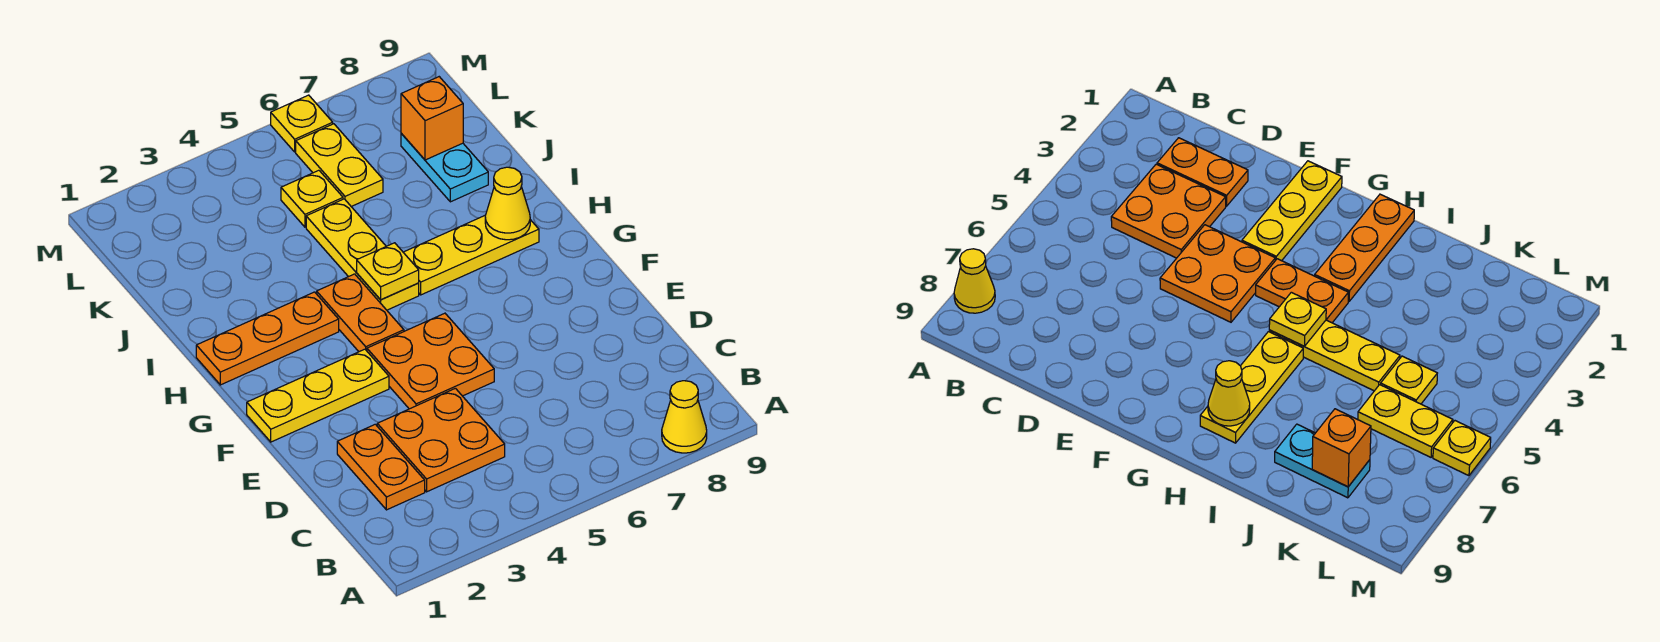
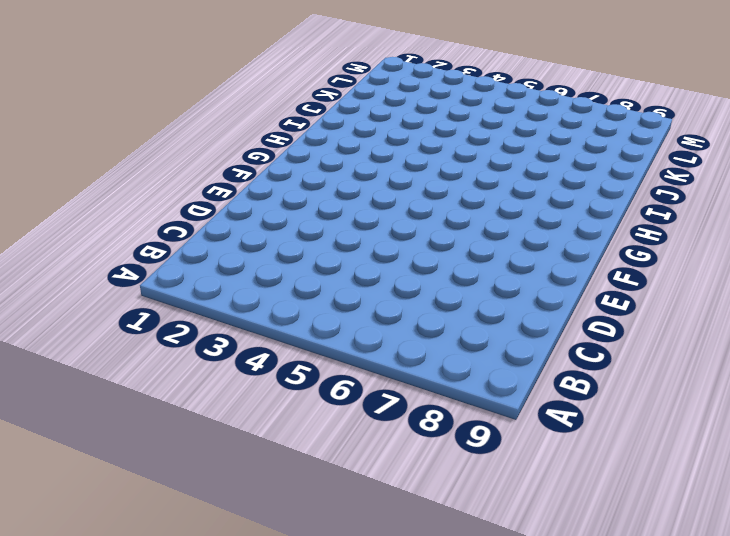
none -> yellow 1x1 cone [662,381,707,453]
none -> orange 1x2 plate [337,424,425,510]
none -> orange 2x2 plate [377,388,505,492]

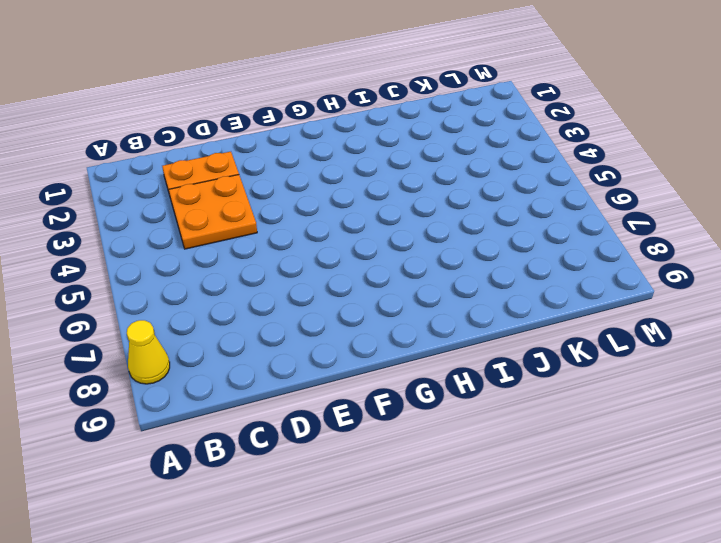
none -> orange 2x2 plate [367,313,494,409]
none -> yellow 1x3 plate [247,349,389,442]
none -> orange 1x2 plate [317,274,404,352]

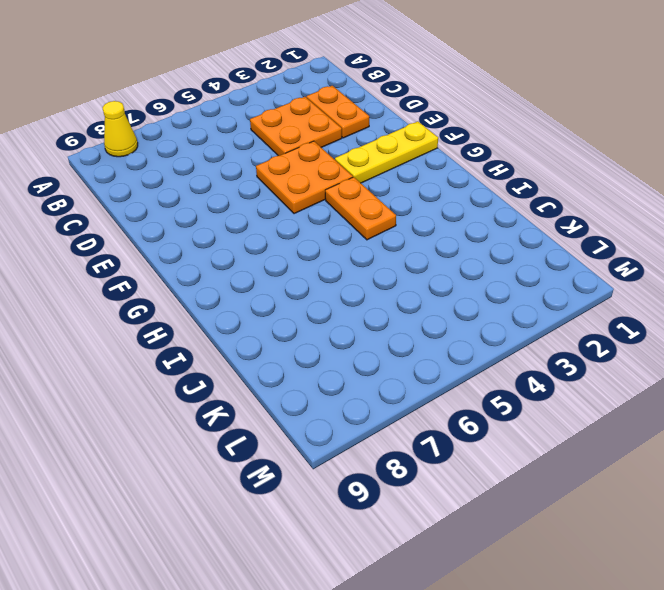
none -> orange 1x3 plate [196,292,339,385]
none -> yellow 1x3 plate [306,199,419,310]
none -> yellow 1x3 plate [403,216,539,295]

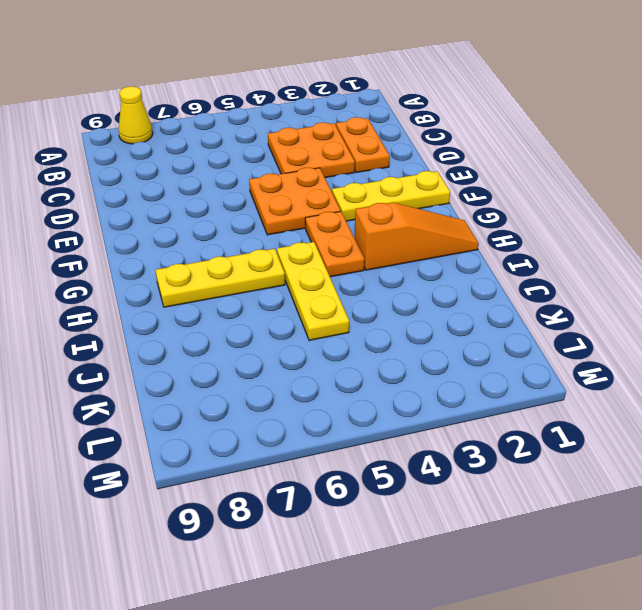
orange 1x3 slope [355,202,479,270] -> orange 1x3 plate [196,292,339,385]
none -> cyan 1x2 plate [401,134,488,202]
none -> yellow 1x1 plate [281,170,343,227]
none -> yellow 1x2 plate [296,124,383,206]

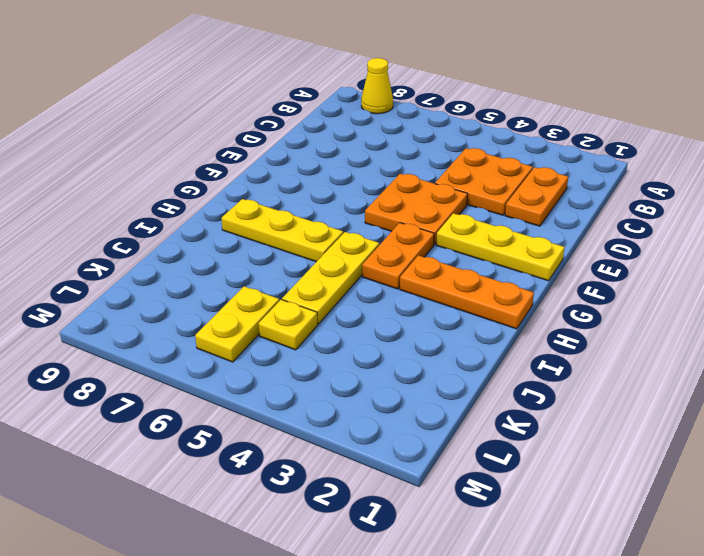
none -> cyan 1x2 plate [401,134,488,202]
none -> yellow 1x1 plate [271,95,333,152]
none -> yellow 1x1 plate [357,243,419,300]

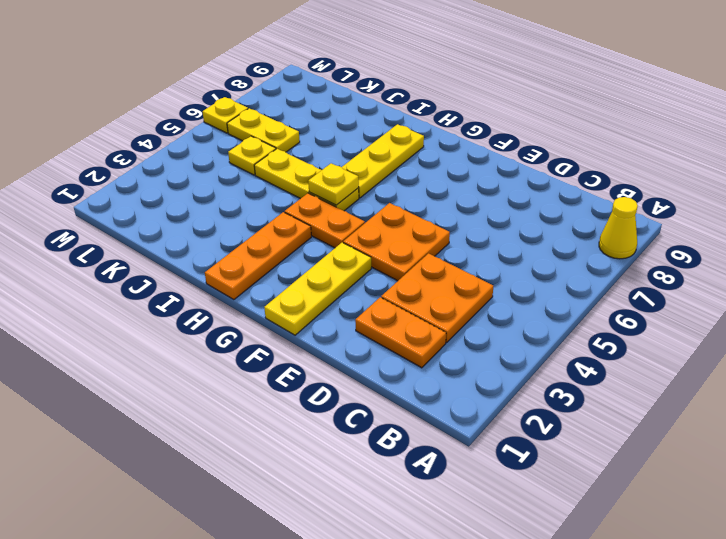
none -> cyan 1x2 plate [401,134,488,202]
none -> yellow 1x1 cone [485,167,530,240]
none -> orange 1x1 brick [401,77,463,160]

